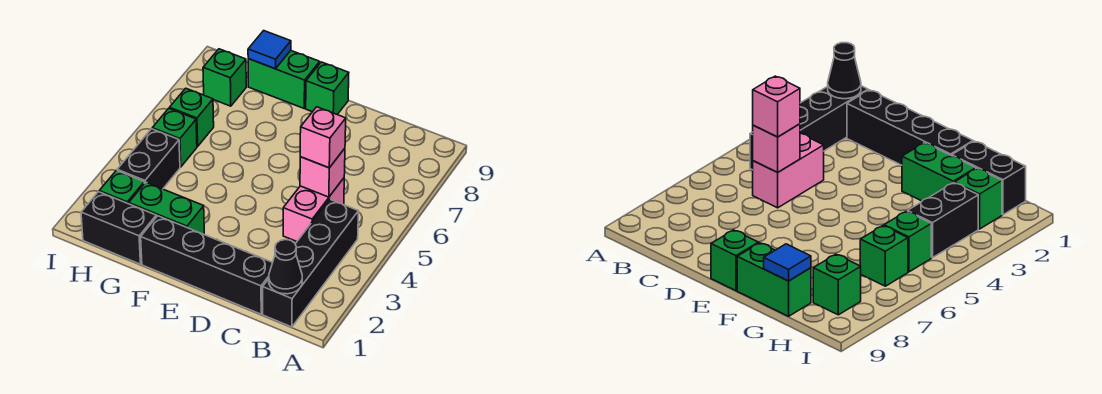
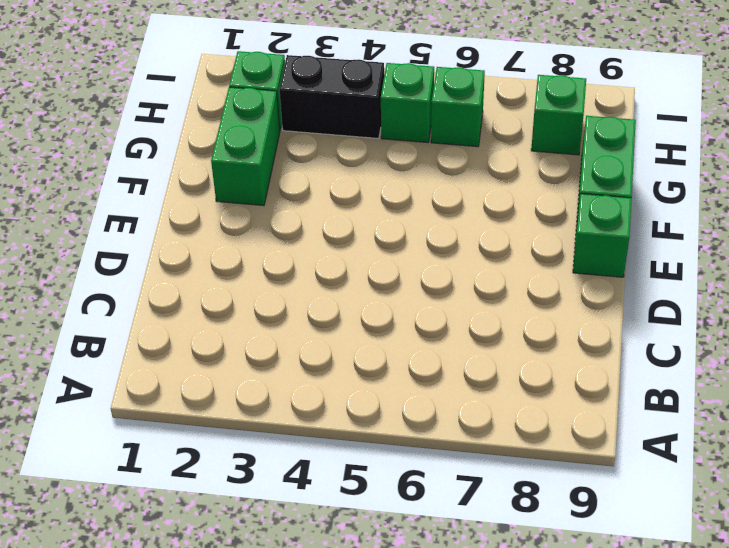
none -> black 1x4 brick [263,199,359,327]
none -> black 1x4 brick [141,216,273,314]
none -> pink 1x2 brick [283,178,344,241]

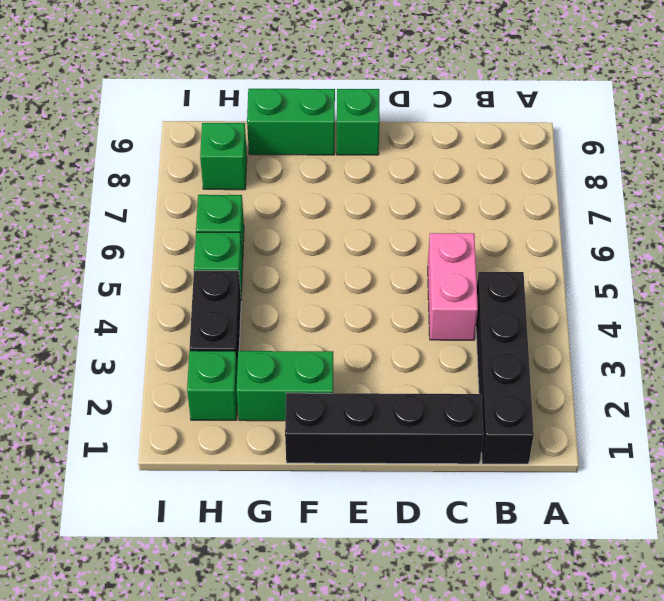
none -> black 1x2 brick [81,192,156,264]
none -> black 1x1 cone [269,240,302,294]
none -> pink 1x1 brick [300,148,345,197]

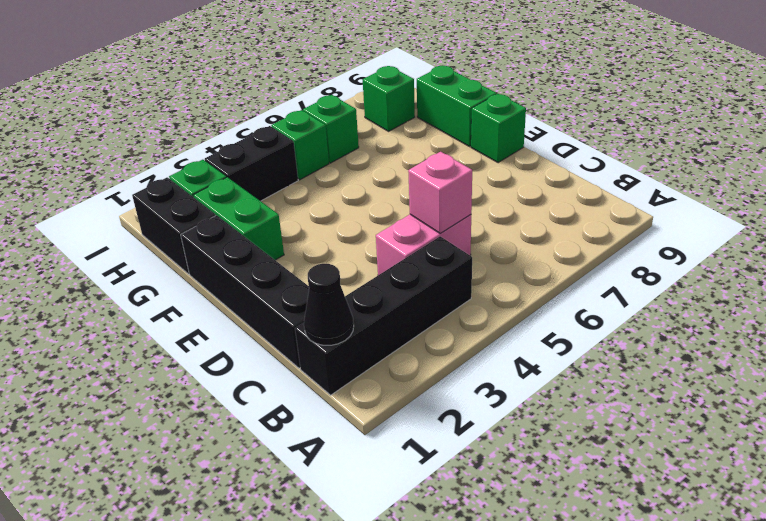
none -> blue 1x1 tile [248,31,291,69]
none -> pink 1x1 brick [300,107,346,168]

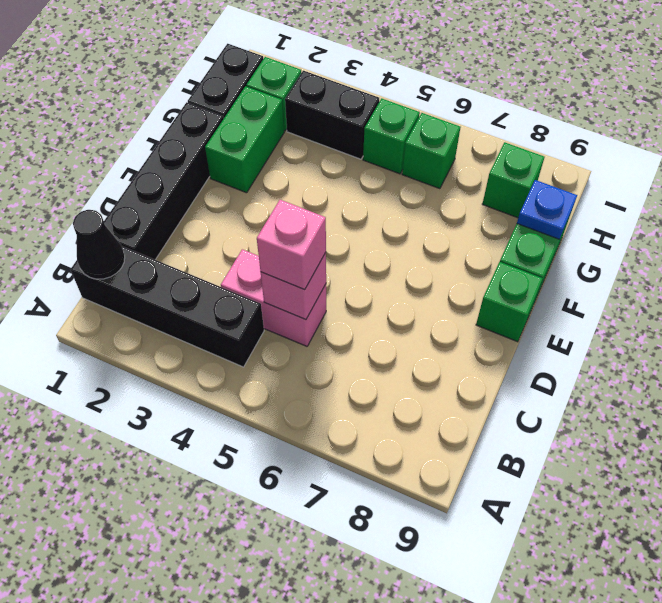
blue 1x1 plate [517,180,577,239] -> blue 1x1 tile [248,31,291,69]

